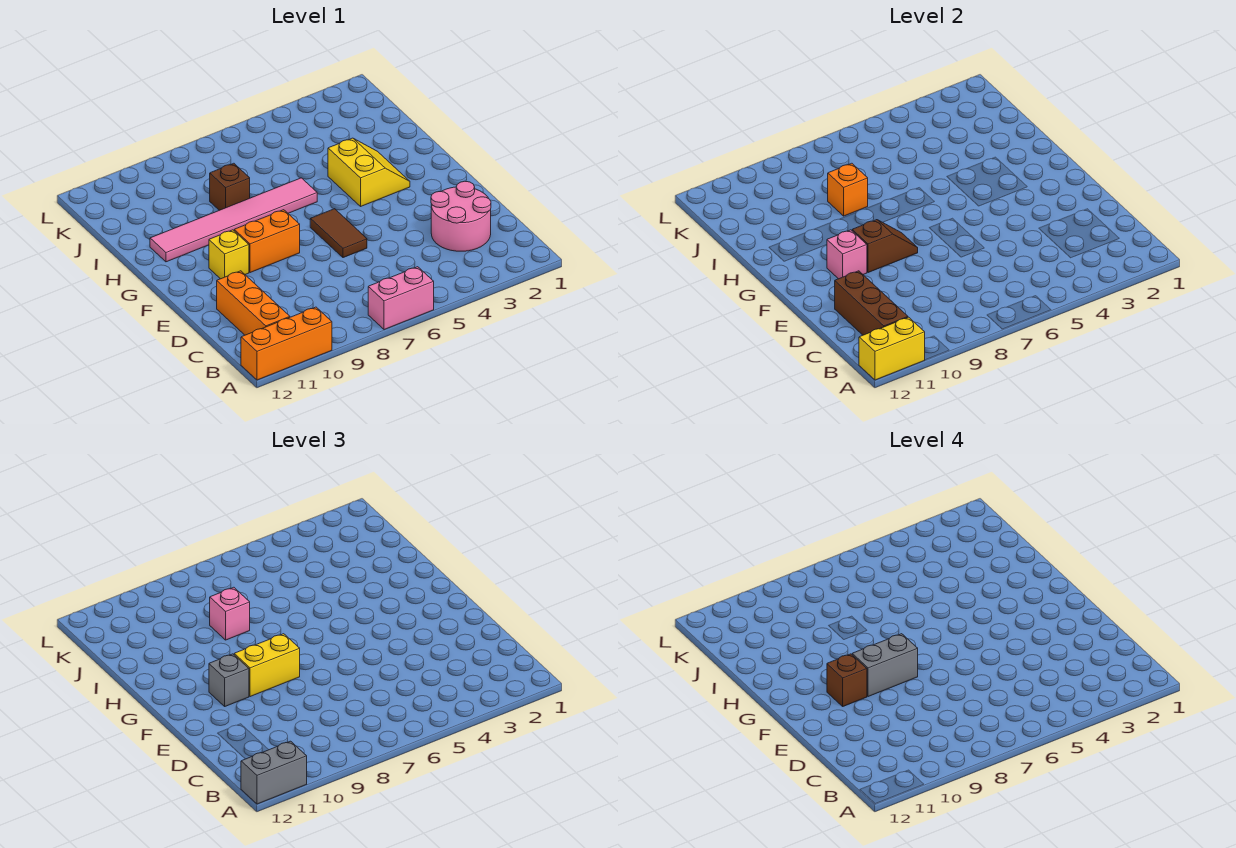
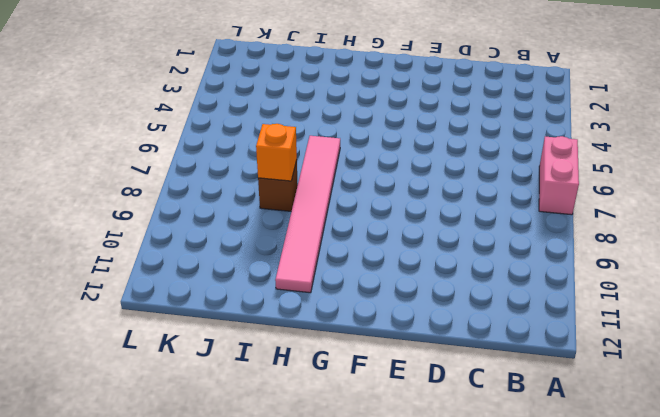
none -> orange 1x3 brick [241,307,332,380]
none -> orange 1x3 brick [217,271,290,335]
none -> pink 2x2 round brick [431,181,491,251]

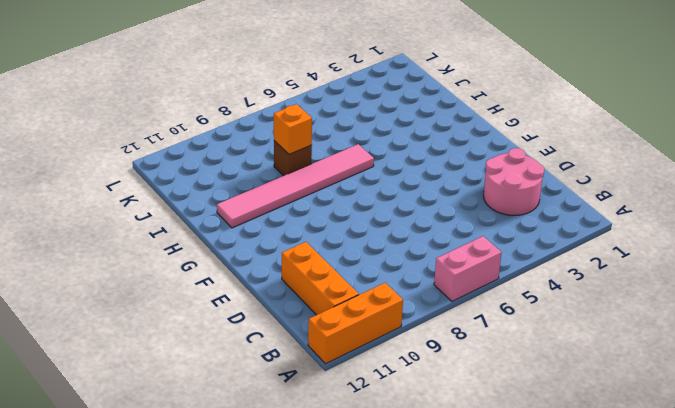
none -> brown 1x2 tile [310,209,367,258]
none -> orange 1x2 brick [234,210,300,273]
none -> yellow 1x1 brick [209,230,249,279]

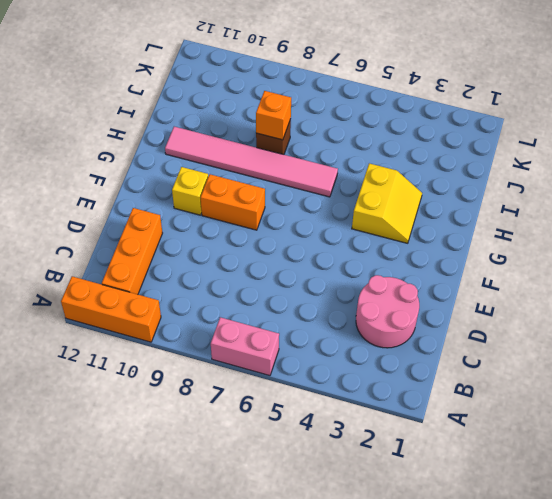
none -> brown 1x2 tile [310,209,367,258]
none -> yellow 1x2 brick [859,317,925,380]
none -> brown 1x3 brick [835,271,908,335]

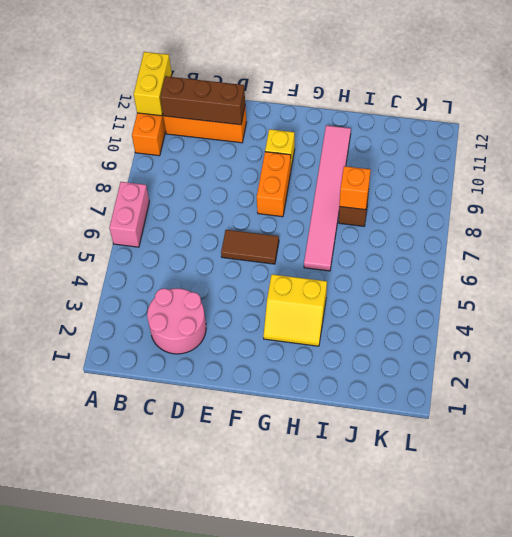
none -> brown 1x2 slope [852,220,918,273]
none -> pink 1x1 brick [827,230,867,279]
none -> grey 1x2 brick [241,741,307,804]

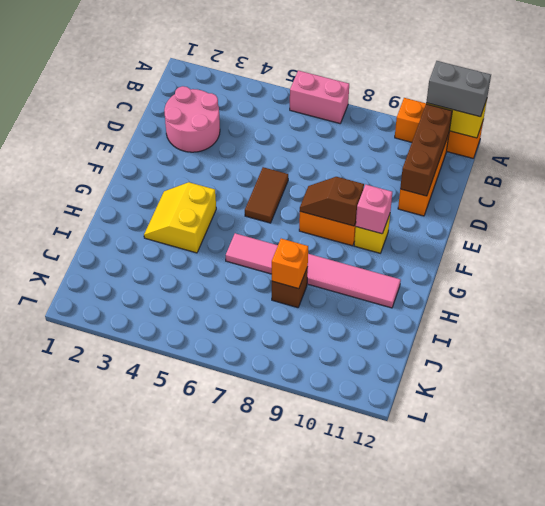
none -> yellow 1x2 brick [234,634,300,697]
none -> grey 1x1 brick [209,654,249,706]
none -> pink 1x1 brick [210,587,250,640]

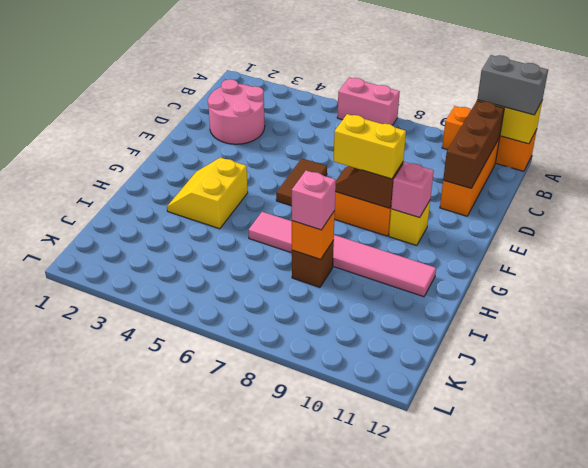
none -> grey 1x1 brick [209,654,249,706]
none -> grey 1x2 brick [852,634,918,697]
none -> brown 1x1 brick [827,654,867,706]

